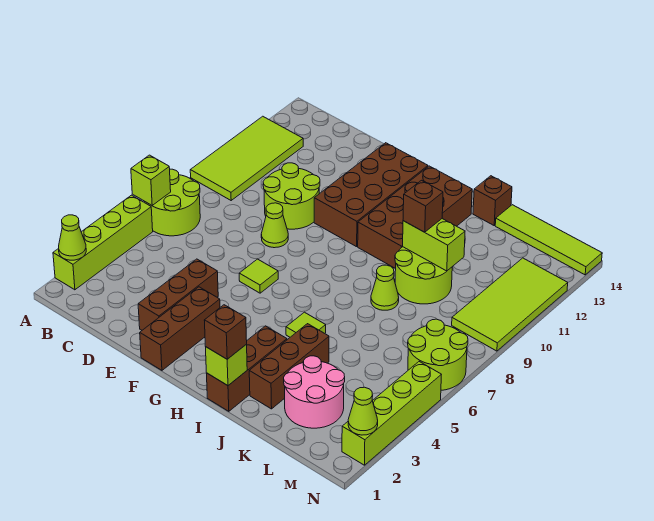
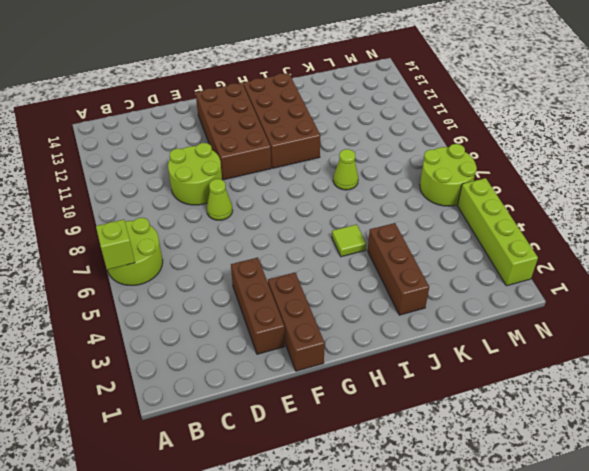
none -> lime 1x4 brick [53,195,153,290]
none -> lime 2x4 tile [190,116,303,200]
none -> lime 1x1 tile [239,259,278,293]

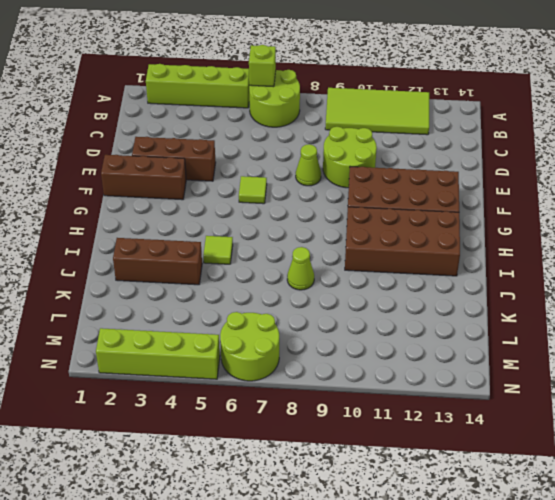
none -> brown 1x3 brick [207,326,287,411]
none -> lime 2x2 round brick [395,247,452,304]
none -> brown 1x1 brick [473,176,512,225]

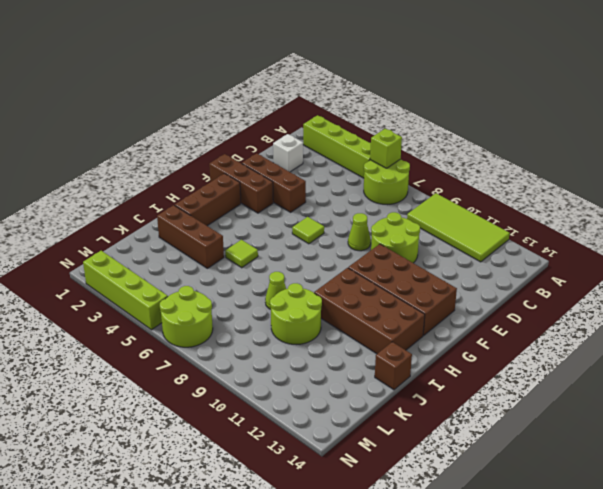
white 1x1 brick [273,134,303,172] -> none
brown 1x3 brick [175,174,241,226] -> brown 1x3 brick turned to [207,326,287,411]
none -> pink 2x2 round brick [284,356,345,428]
none -> lime 1x4 tile [495,205,602,275]
none -> lime 2x4 tile [452,258,568,351]

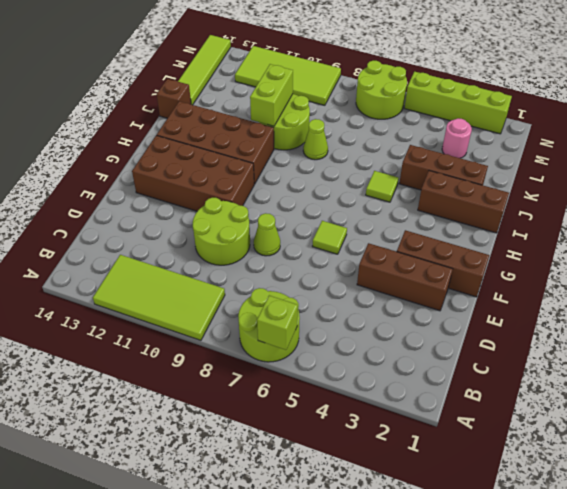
pink 1x1 round brick [442,118,472,158] -> pink 2x2 round brick [284,356,345,428]
none -> lime 1x4 brick [53,195,153,290]
none -> lime 1x1 cone [59,215,86,260]
none -> lime 1x1 brick [206,344,247,386]

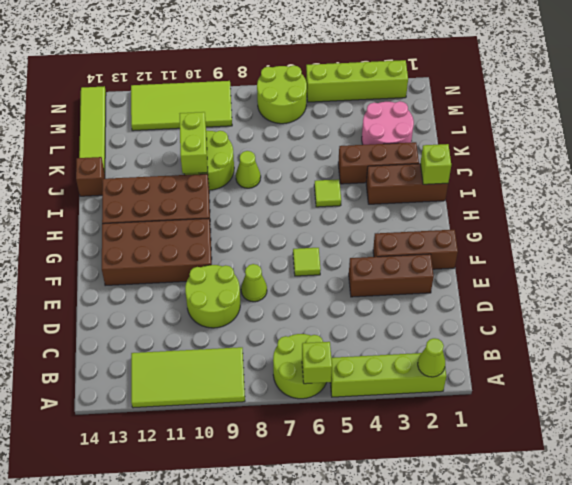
none -> lime 1x1 cone [348,387,378,435]
none -> brown 1x1 brick [204,305,247,359]
none -> brown 1x1 brick [403,180,443,232]

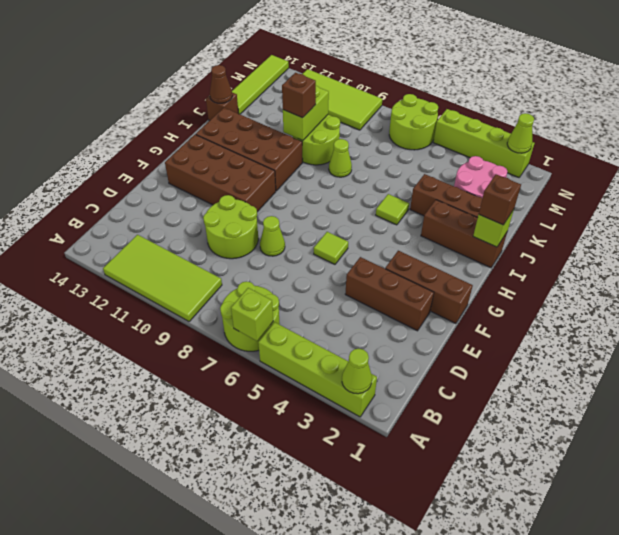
brown 1x1 cone [210,65,232,103] -> none

